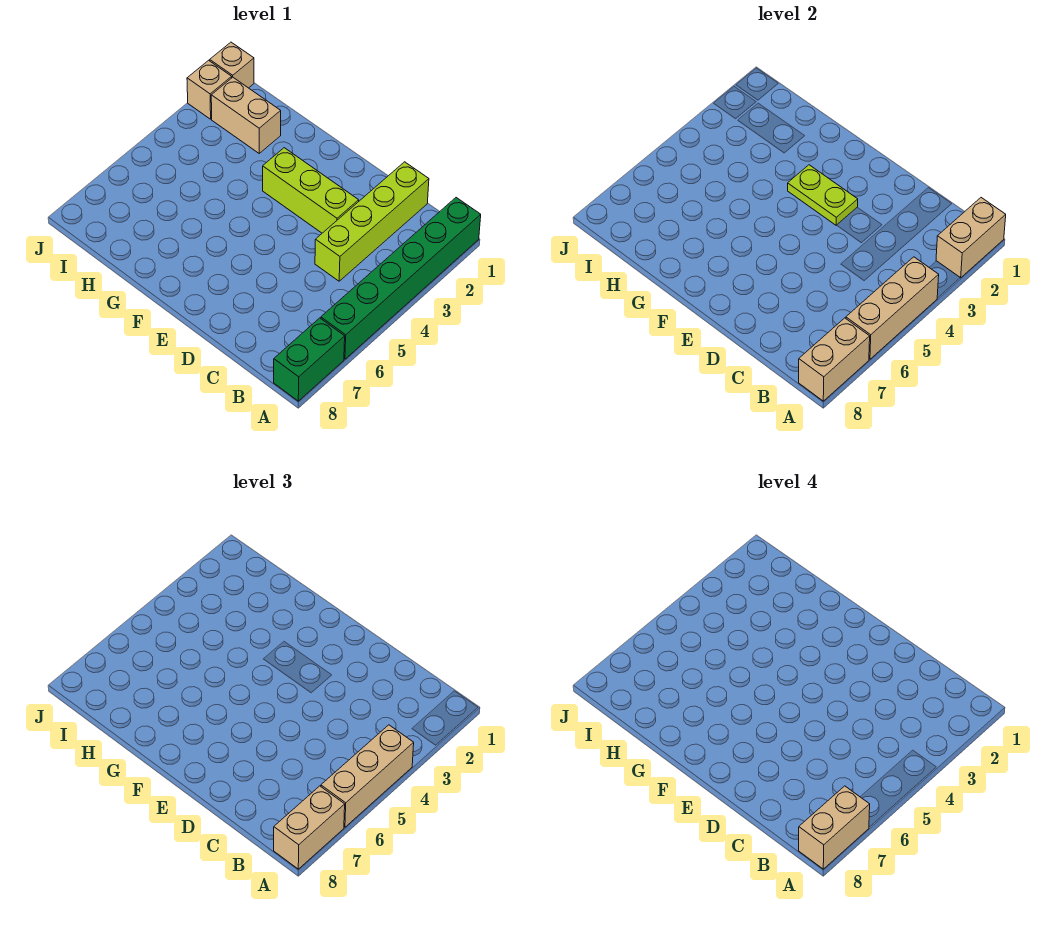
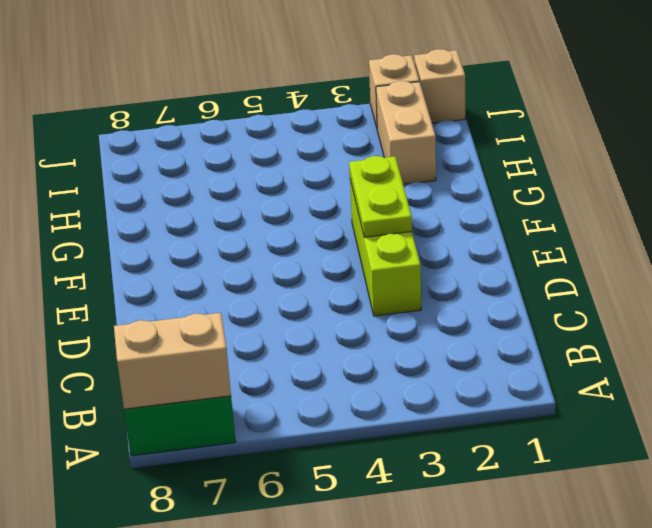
none -> green 1x6 brick [321,198,481,359]
none -> lime 1x4 brick [315,162,429,281]
none -> tan 1x2 brick [936,198,1006,278]

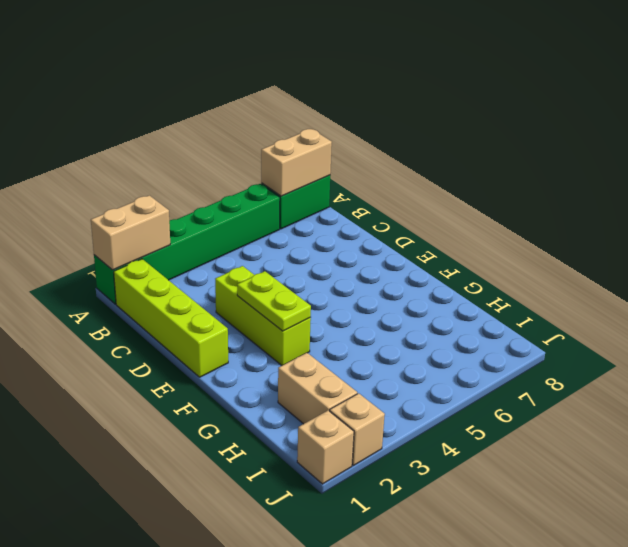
lime 1x4 brick [114,259,228,377] -> lime 1x4 brick turned to [315,162,429,281]
none -> tan 1x3 brick [846,257,939,359]
none -> tan 1x3 brick [321,725,414,827]
none -> tan 1x2 brick [274,786,345,869]

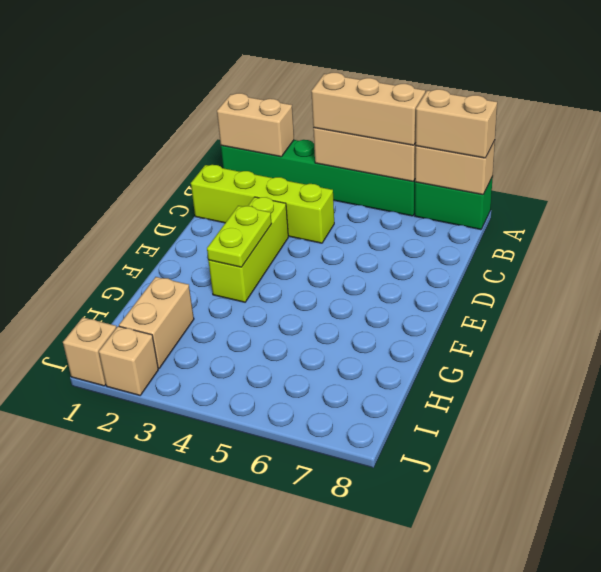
none -> tan 1x2 brick [799,786,870,869]

